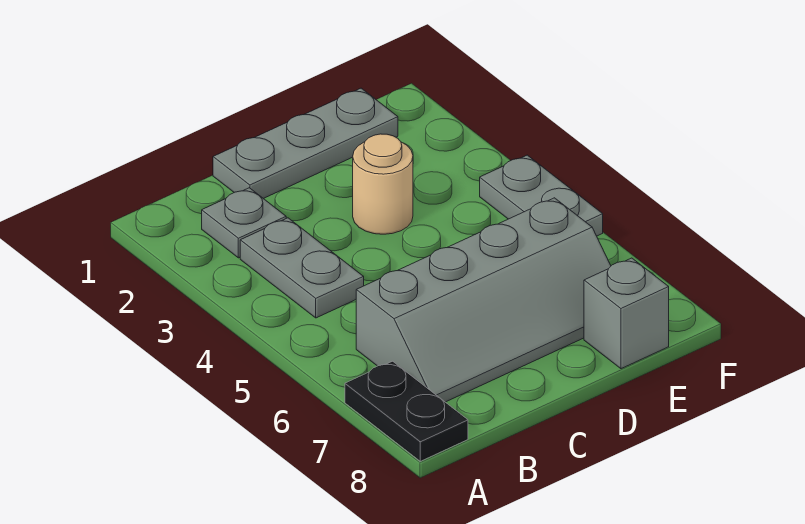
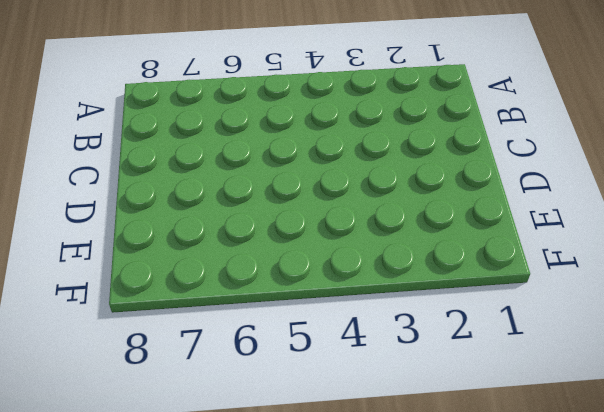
none -> black 1x2 plate [345,361,468,461]
none -> grey 1x1 plate [202,188,286,258]

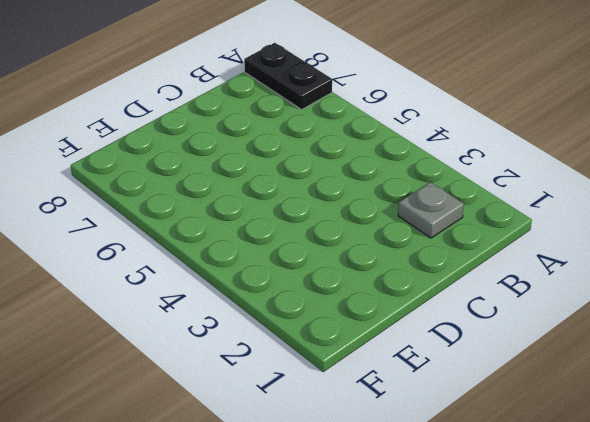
none -> grey 1x2 plate [240,218,364,318]
none -> grey 2x4 slope [356,198,611,402]

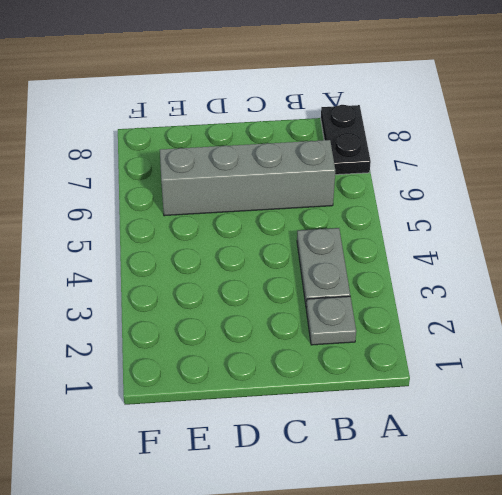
none -> grey 1x3 plate [213,88,398,199]
none -> tan 1x1 round brick [353,134,413,234]

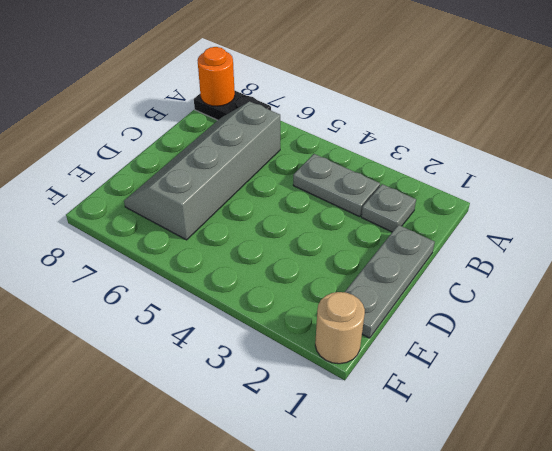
orange 1x1 round brick [197,47,235,106] -> none
tan 1x1 round brick [315,292,365,364] -> tan 1x1 round brick moved to [353,134,413,234]
none -> grey 1x1 brick [584,258,669,369]
none -> grey 1x2 plate [480,155,603,236]

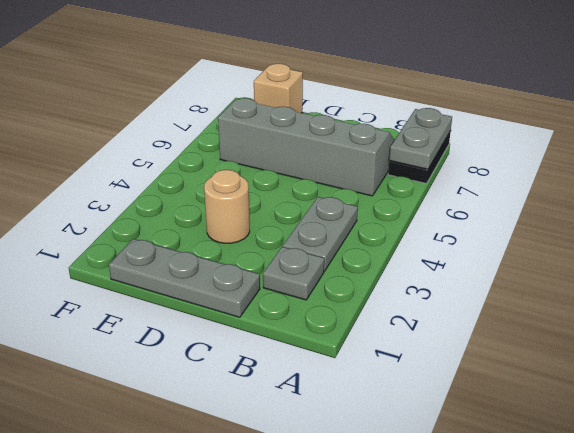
grey 1x2 plate [389,108,452,169] -> grey 1x2 plate moved to [480,155,603,236]
tan 1x1 brick [254,64,303,113] -> grey 1x1 brick [584,258,669,369]

